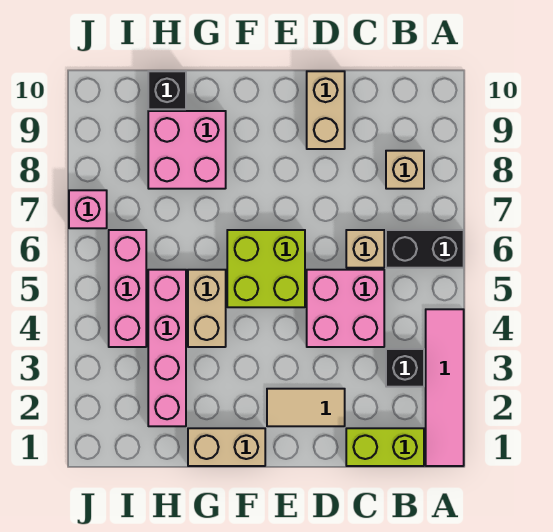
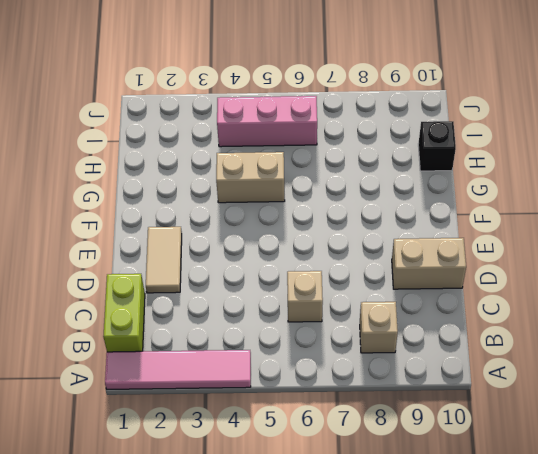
none -> black 1x2 brick [386,230,464,268]
none -> black 1x1 brick [386,349,424,387]
none -> pink 2x2 brick [307,270,384,347]

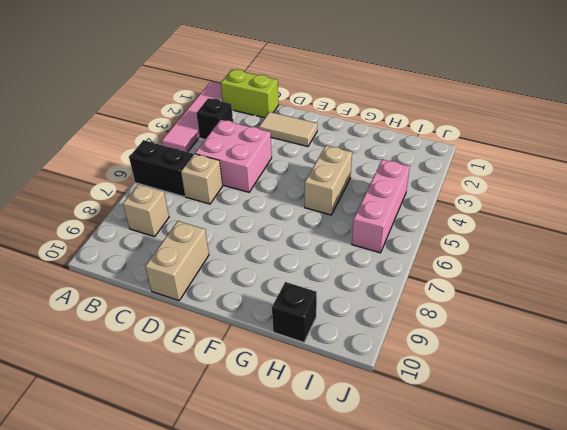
none -> lime 2x2 brick [227,230,305,307]
none -> tan 1x2 brick [188,428,265,466]
none -> pink 2x2 brick [148,111,226,189]

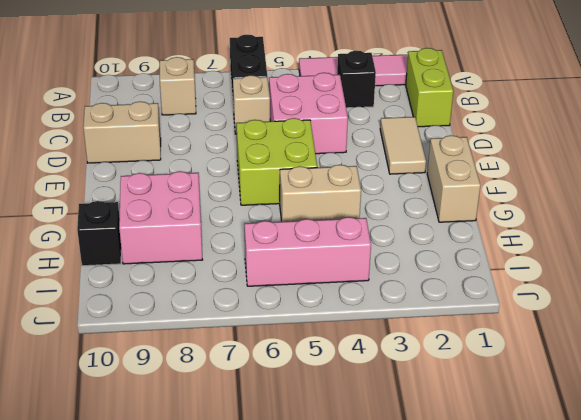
none -> pink 1x4 brick [148,270,186,426]
none -> pink 1x1 brick [69,190,107,228]

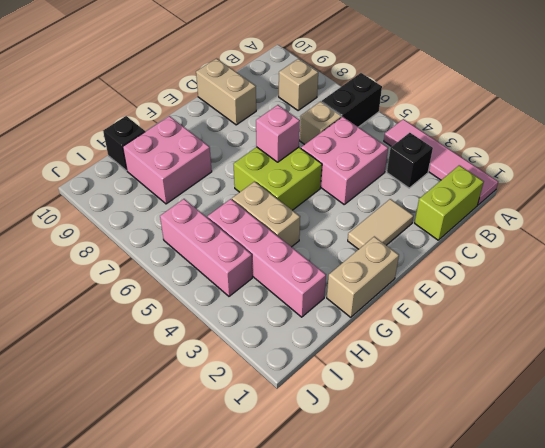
pink 1x1 brick [256,105,300,162] -> pink 1x1 brick moved to [69,190,107,228]

